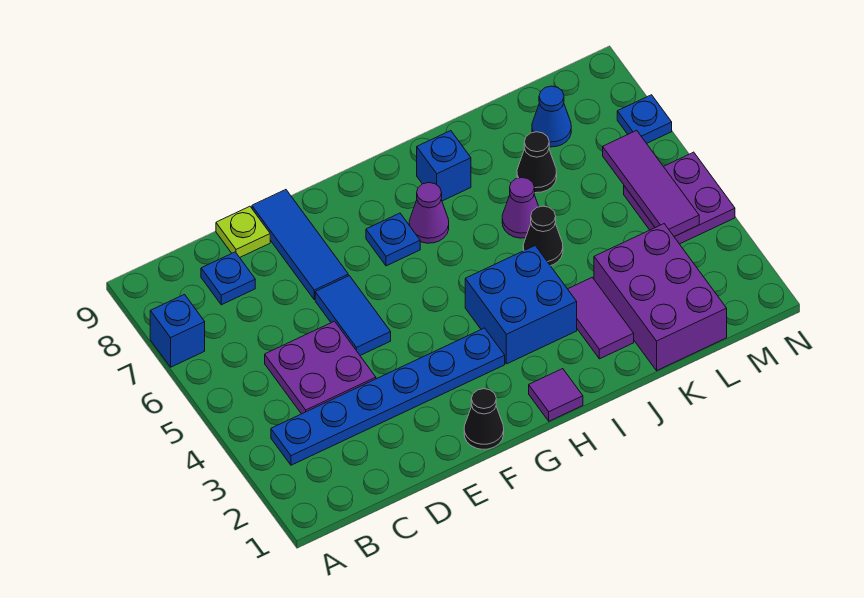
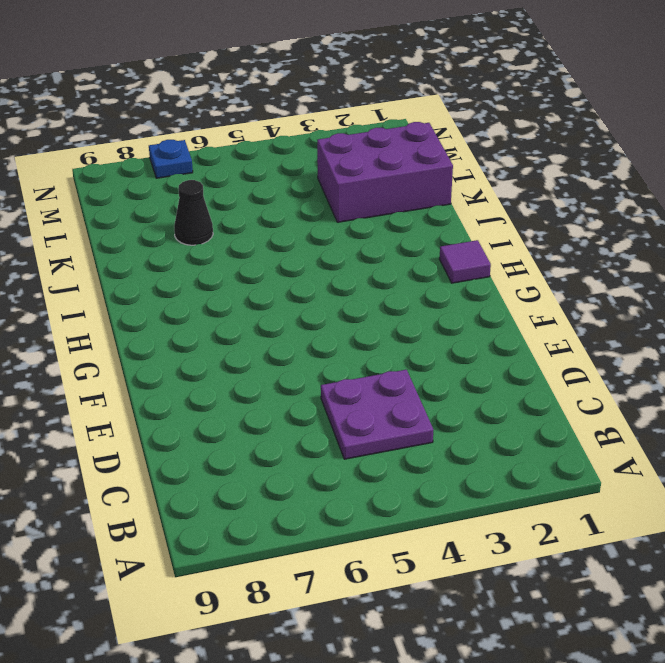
none -> blue 1x1 brick [150,295,205,367]
none -> blue 1x6 plate [271,328,505,465]
none -> blue 1x1 plate [201,252,255,305]

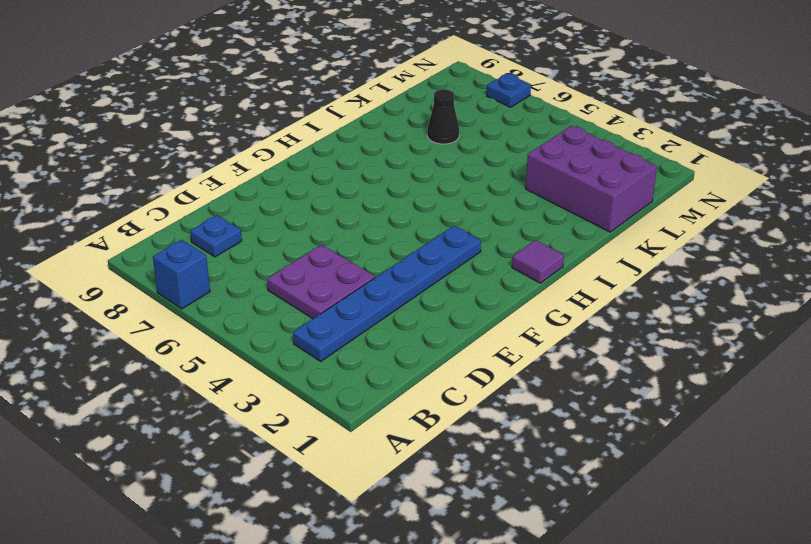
none -> lime 1x1 plate [216,206,270,257]
none -> blue 1x2 tile [315,276,391,355]
none -> blue 1x3 tile [252,190,348,300]

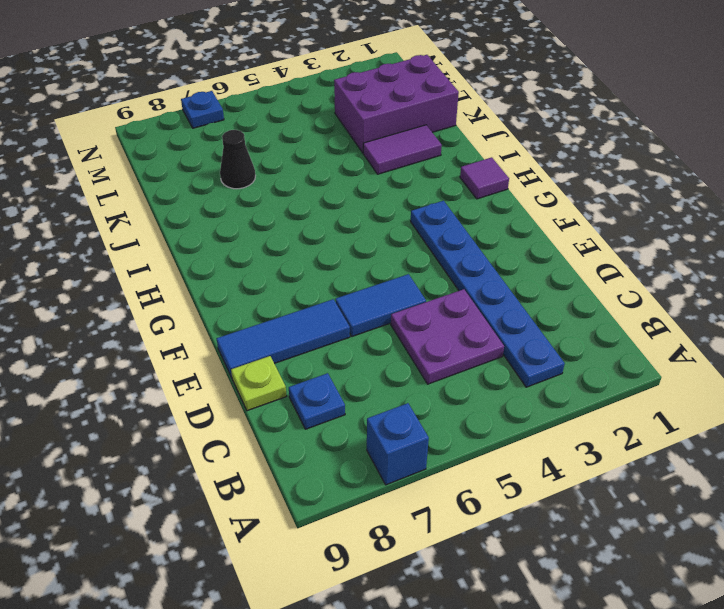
none -> black 1x1 cone [464,389,504,449]
none -> blue 1x1 plate [366,213,420,266]
none -> blue 2x2 brick [465,246,577,364]

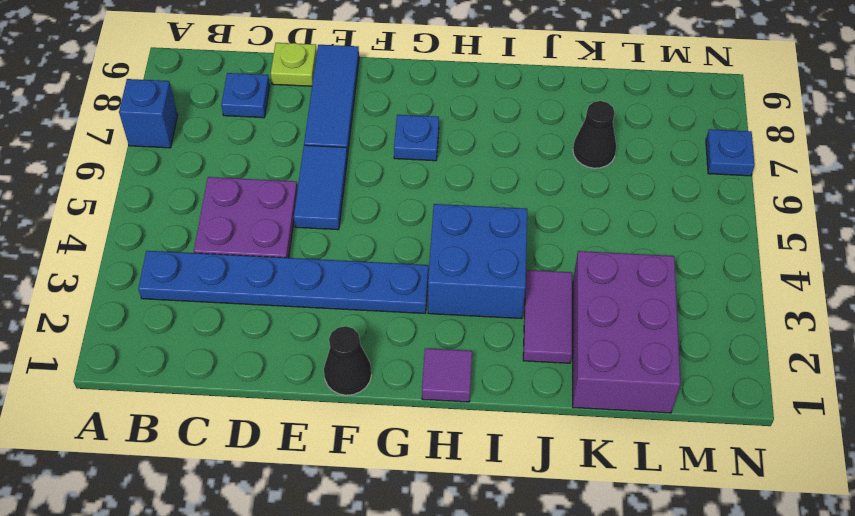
none -> purple 1x1 cone [409,183,449,243]
none -> blue 1x1 brick [417,131,471,201]
none -> black 1x1 cone [523,206,563,266]

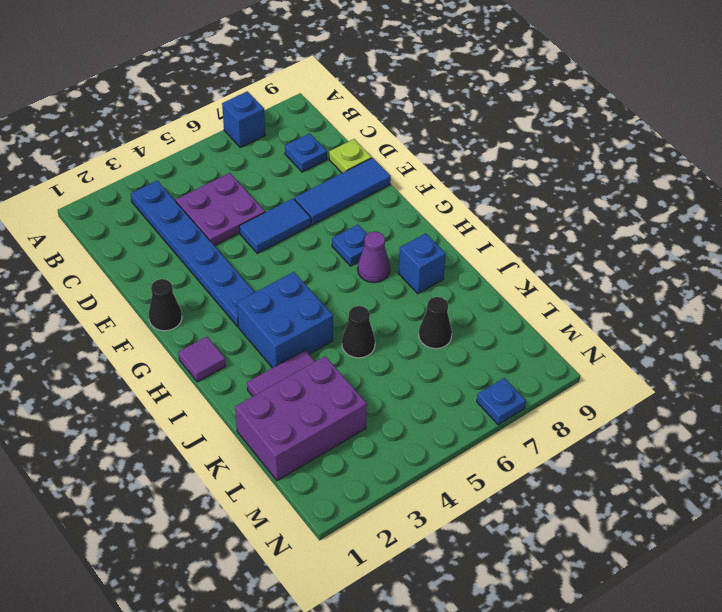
none -> purple 1x1 cone [502,177,539,238]
none -> blue 1x1 cone [532,86,571,147]
none -> purple 2x2 plate [624,152,735,244]

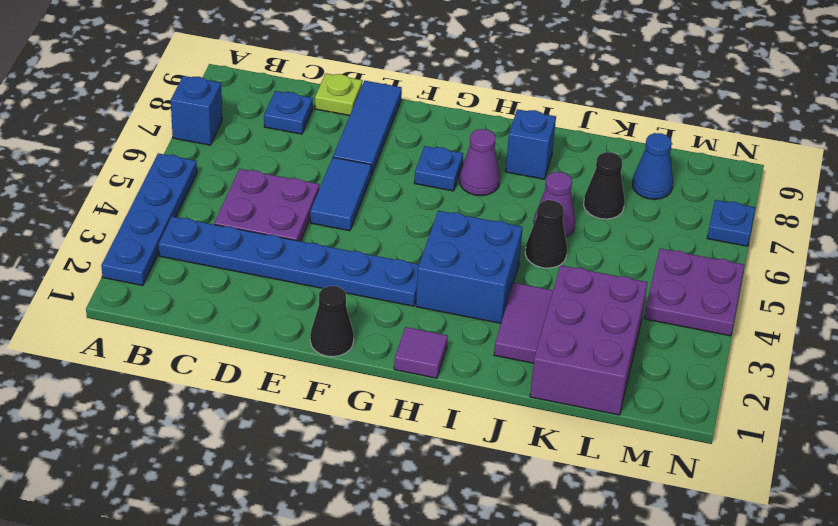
blue 1x4 plate [101,153,197,286] -> none
none -> purple 1x3 tile [603,130,699,237]

